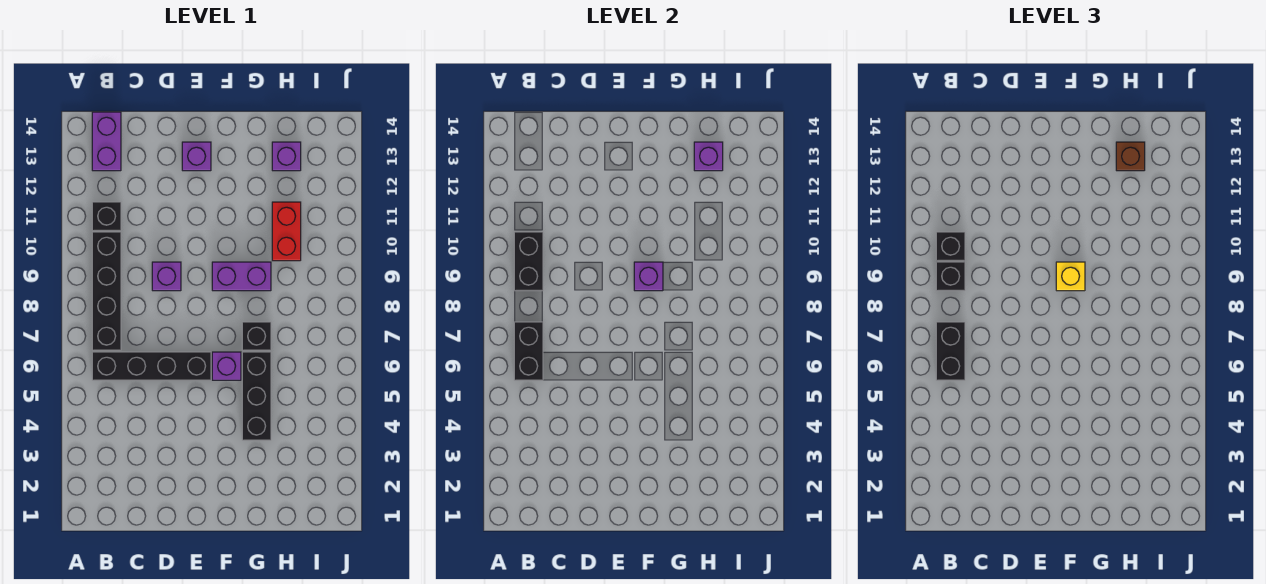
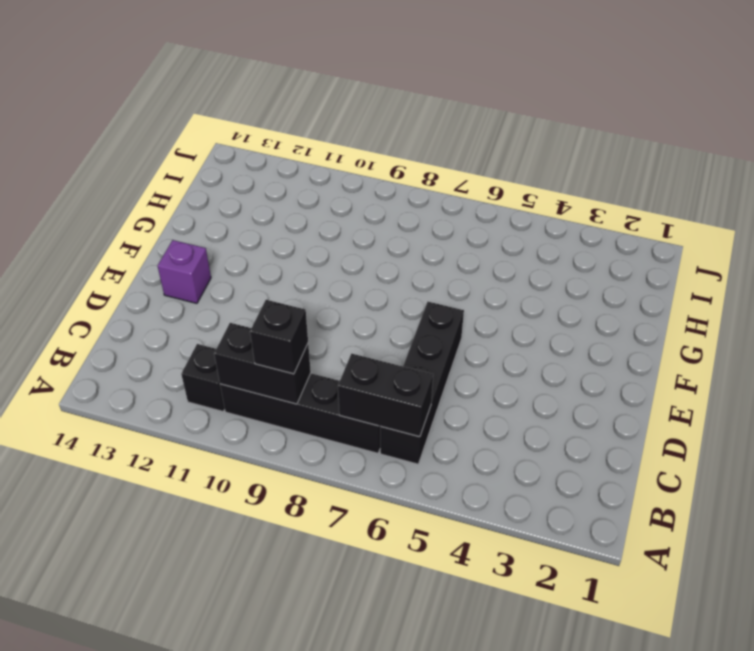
none -> purple 1x2 brick [92,112,121,171]
none -> purple 1x1 brick [152,262,181,291]
none -> purple 1x1 brick [212,352,241,380]

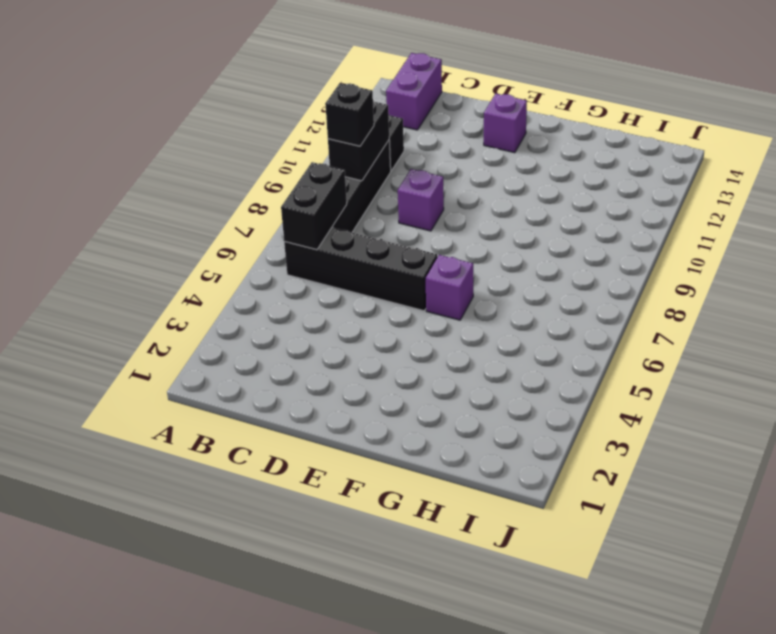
none -> purple 1x2 brick [212,262,271,291]
none -> black 1x3 brick [242,352,271,440]
none -> black 1x1 brick [242,322,271,350]

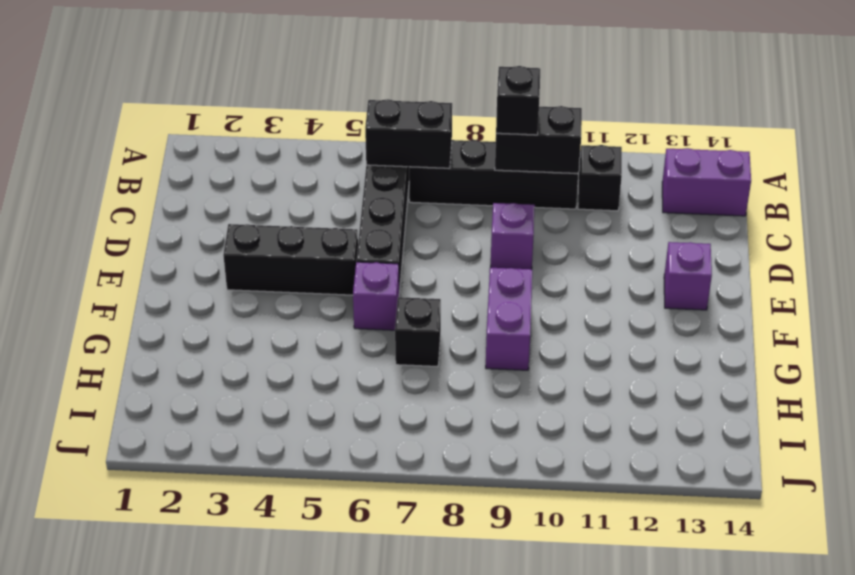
black 1x3 brick [223,224,358,295] -> black 1x3 brick moved to [242,352,271,440]
none -> red 1x2 brick [272,202,301,261]
none -> purple 1x1 brick [272,142,301,171]
none -> purple 1x1 brick [634,262,663,291]

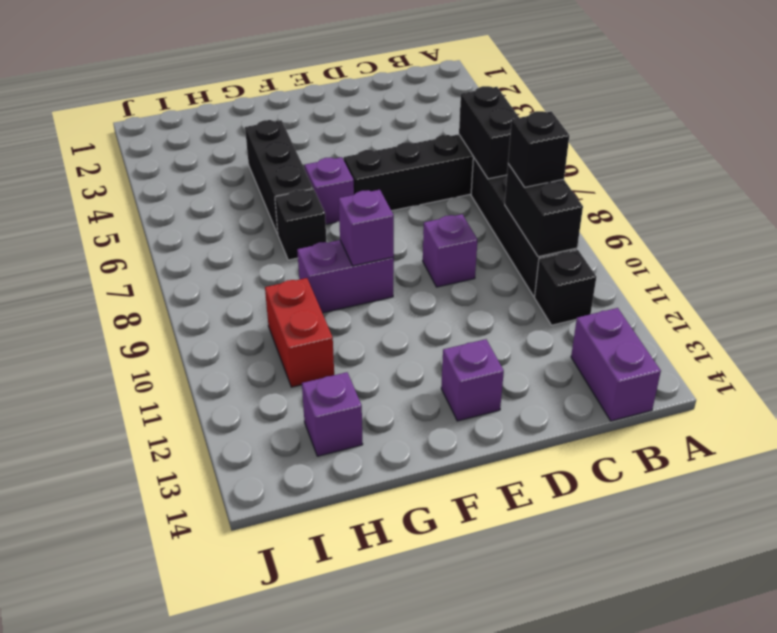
none -> purple 1x1 brick [694,142,723,171]
none -> black 1x2 brick [936,322,965,380]
none -> black 1x1 brick [936,232,965,261]

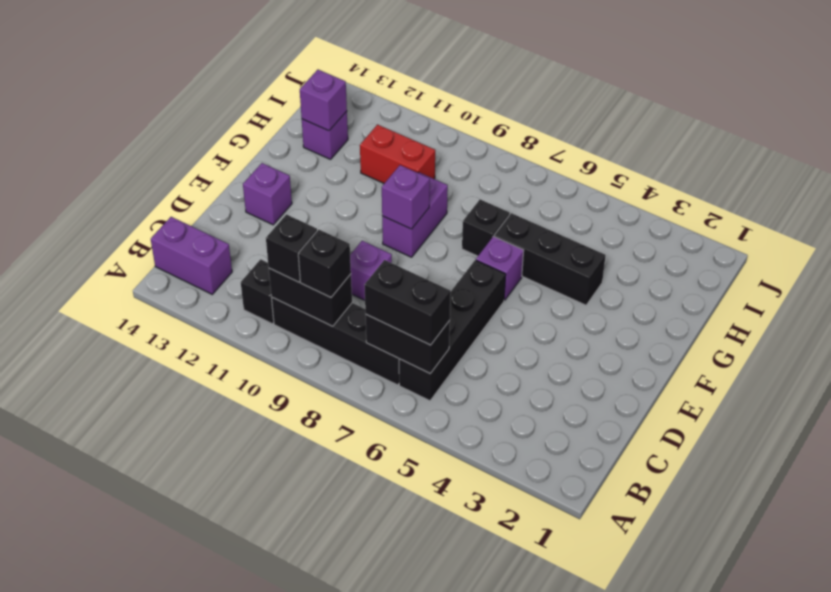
none -> yellow 1x1 brick [1056,262,1085,291]
none -> brown 1x1 brick [1116,142,1145,171]

